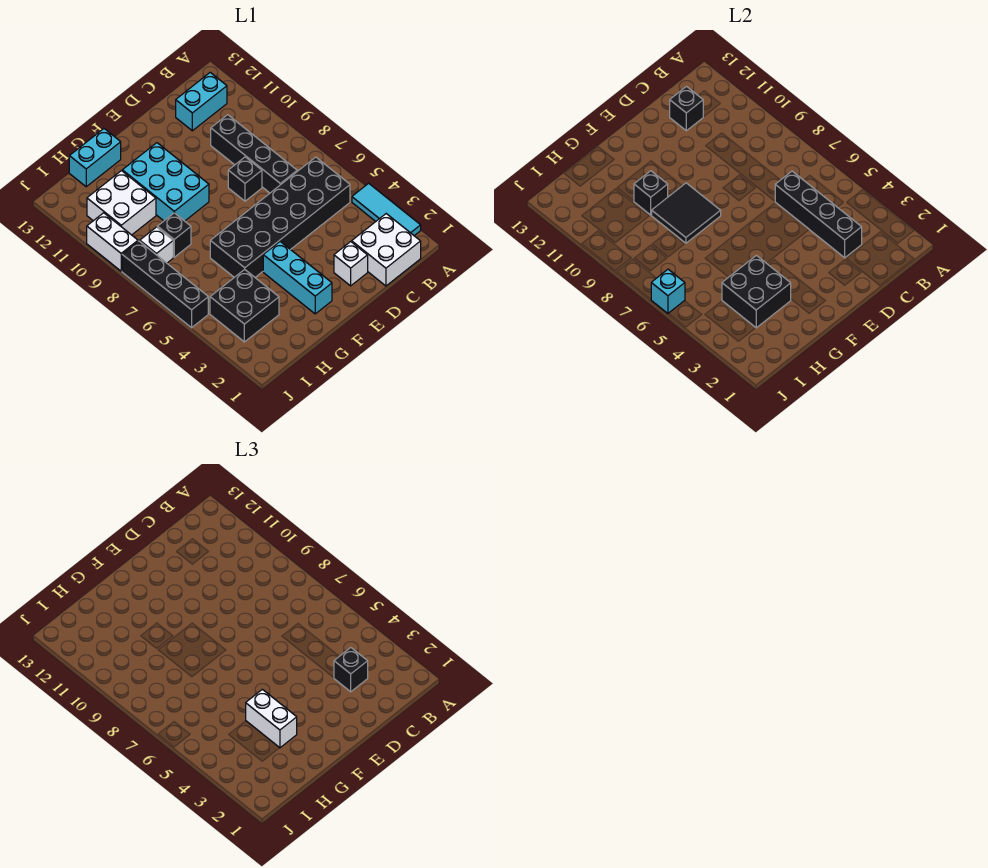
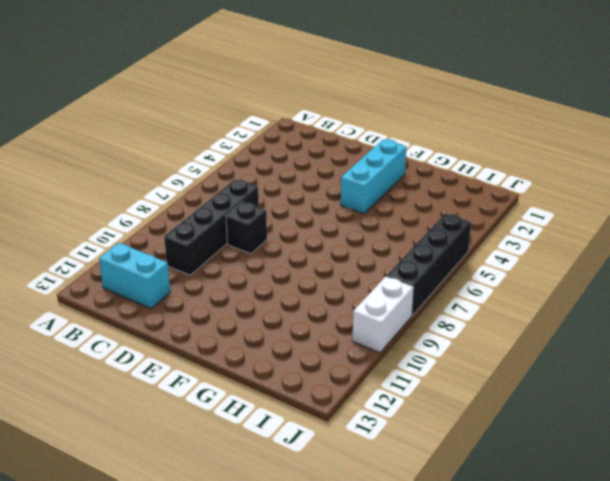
none -> cyan 1x3 tile [352,183,421,236]
none -> white 2x2 brick [352,214,421,286]
none -> black 2x6 brick [210,157,350,277]

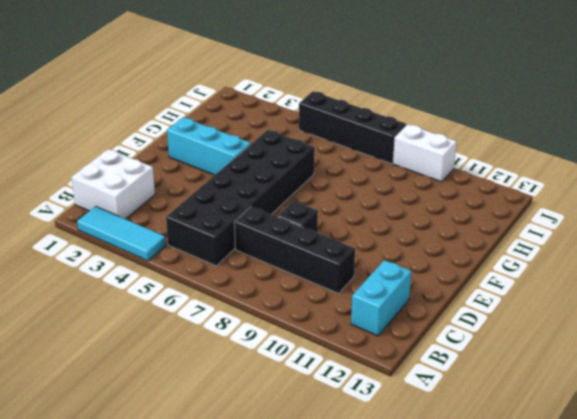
none -> white 1x1 brick [334,242,368,286]
none -> cyan 2x3 brick [122,143,209,221]
none -> cyan 1x2 brick [69,129,121,187]

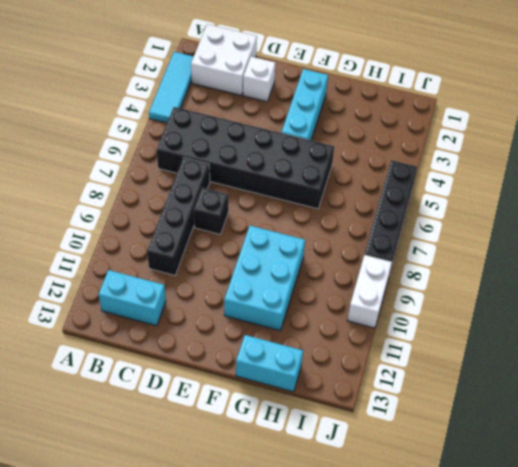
none -> black 2x2 brick [210,269,279,342]
none -> black 1x1 brick [157,213,191,257]
none -> white 2x2 brick [87,171,156,235]

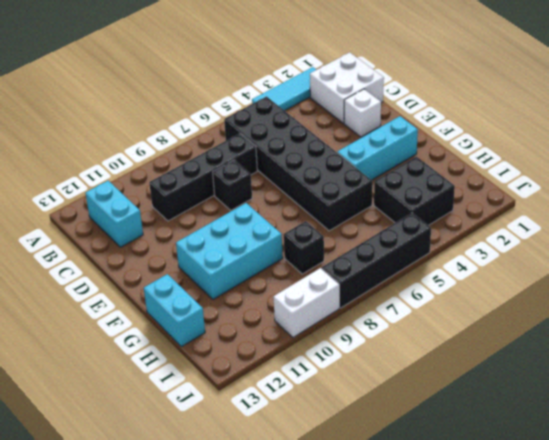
none -> white 2x2 brick [87,171,156,235]
none -> white 1x1 brick [140,227,173,263]
none -> black 1x4 brick [775,171,862,258]

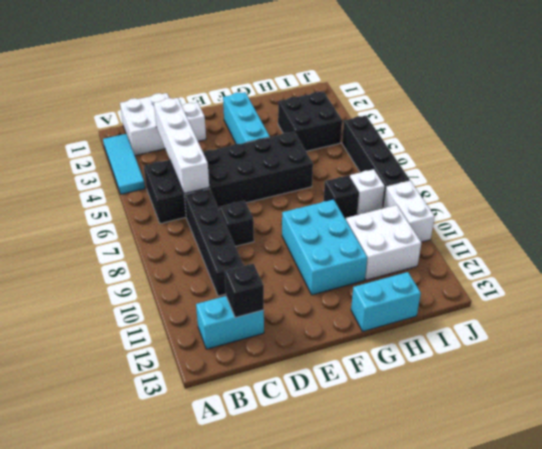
white 1x4 brick [154,98,209,194] -> black 1x4 brick [775,171,862,258]
none -> black 2x2 tile [652,183,721,243]
none -> black 2x2 brick [722,255,791,328]
none -> black 1x1 brick [634,171,668,215]

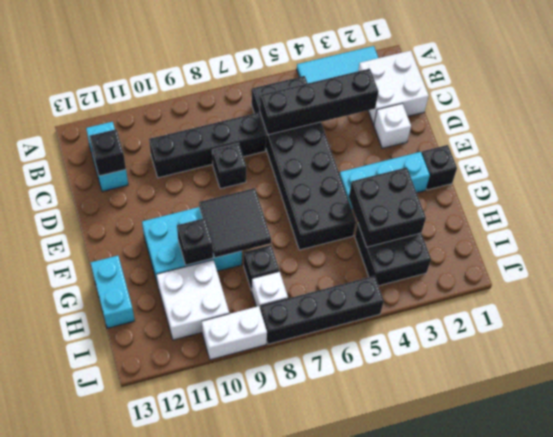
black 1x1 brick [422,145,457,190] -> black 1x1 brick moved to [334,648,368,692]
none -> cyan 1x1 brick [651,269,685,313]
none -> white 1x2 brick [246,689,297,748]

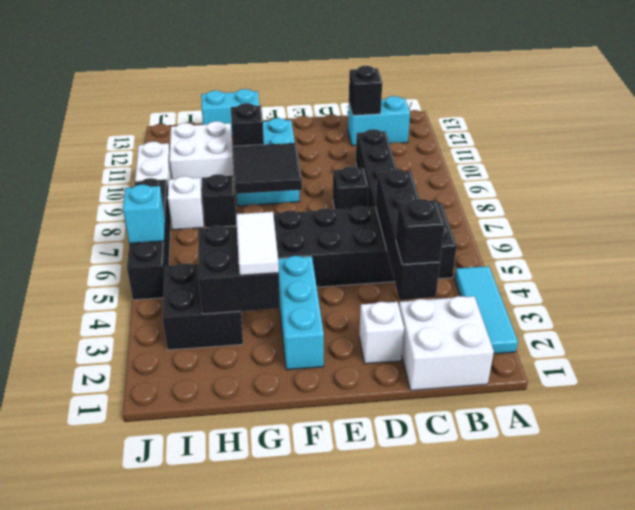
white 1x2 tile [236,212,279,275] -> white 1x2 brick [246,689,297,748]

